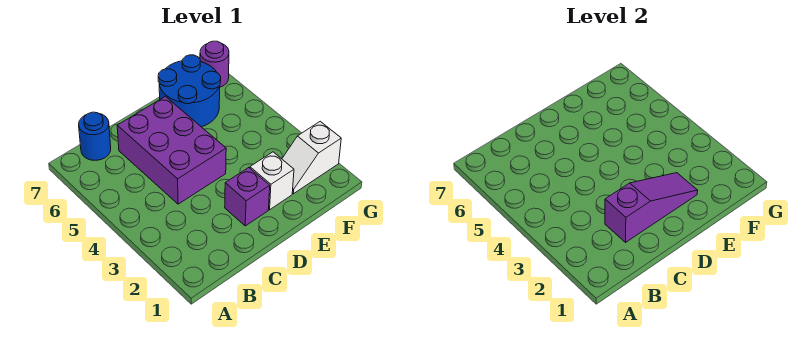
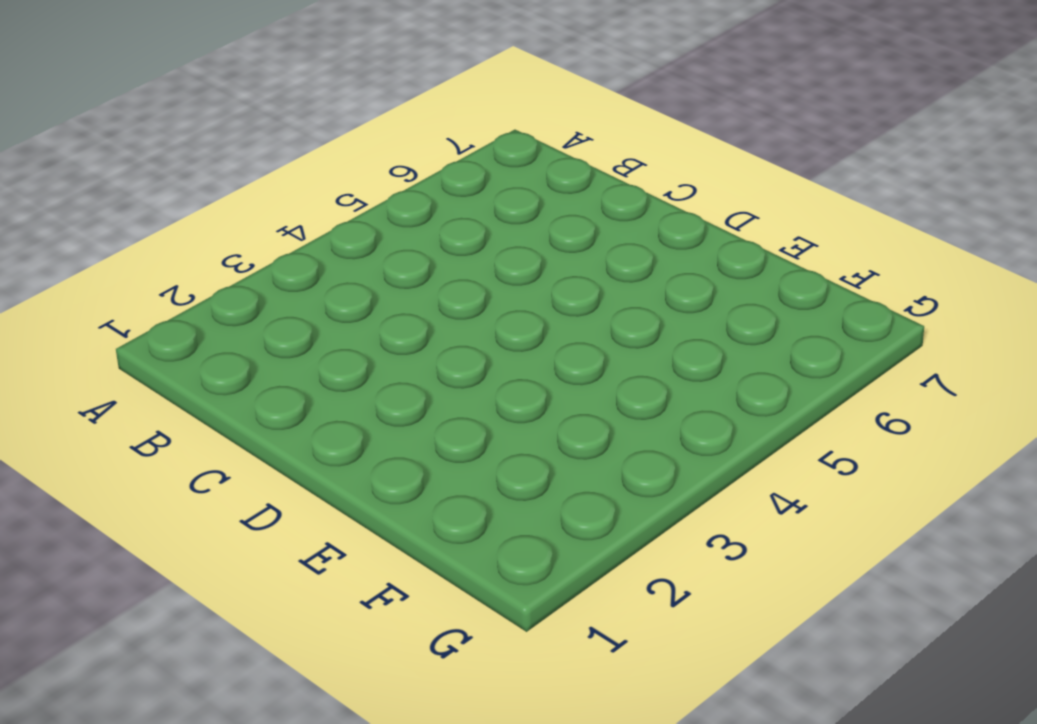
none -> blue 1x1 round brick [79,112,111,160]
none -> purple 2x3 brick [117,96,226,204]

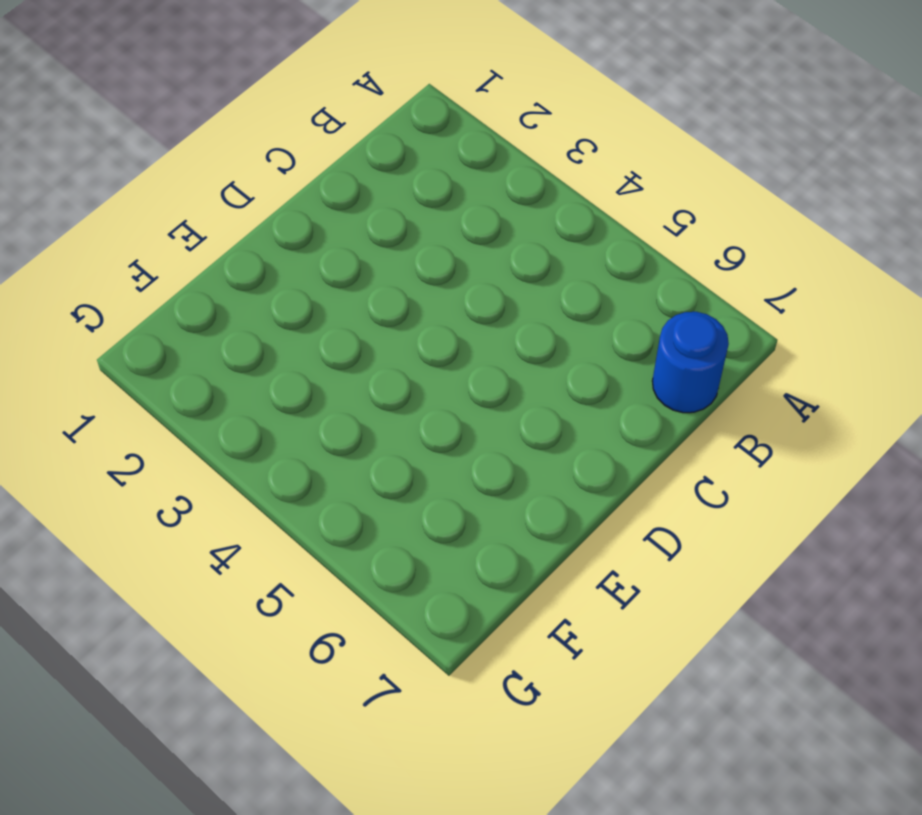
none -> purple 2x3 brick [117,96,226,204]
none -> purple 1x1 brick [225,168,270,226]

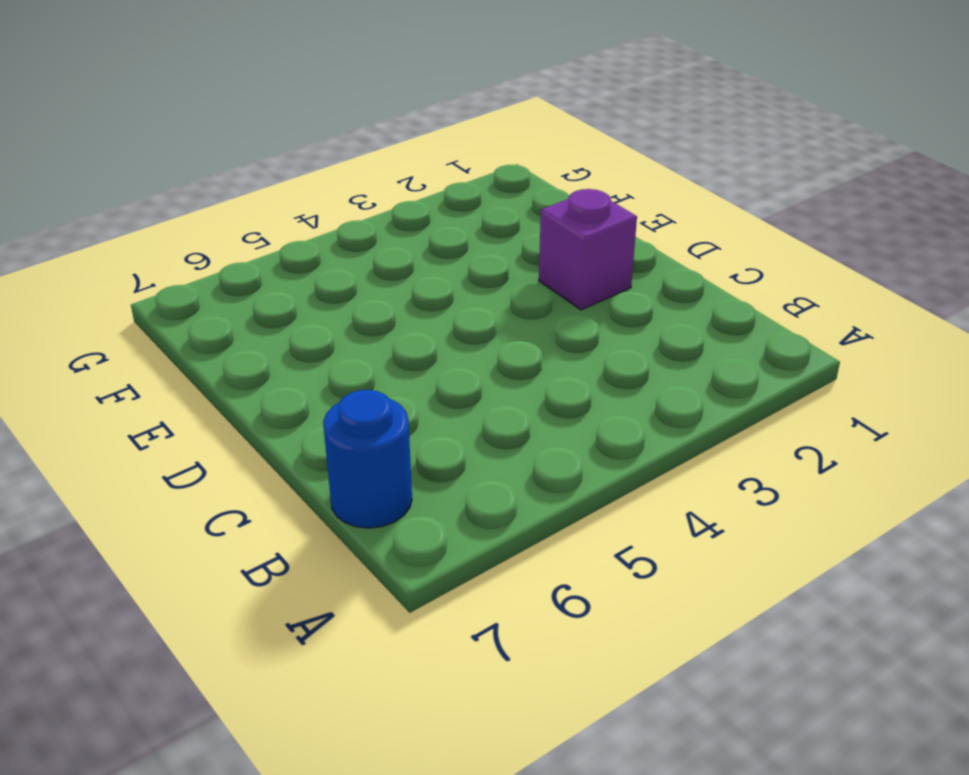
none -> purple 2x3 brick [117,96,226,204]
none -> white 1x1 brick [250,152,294,210]

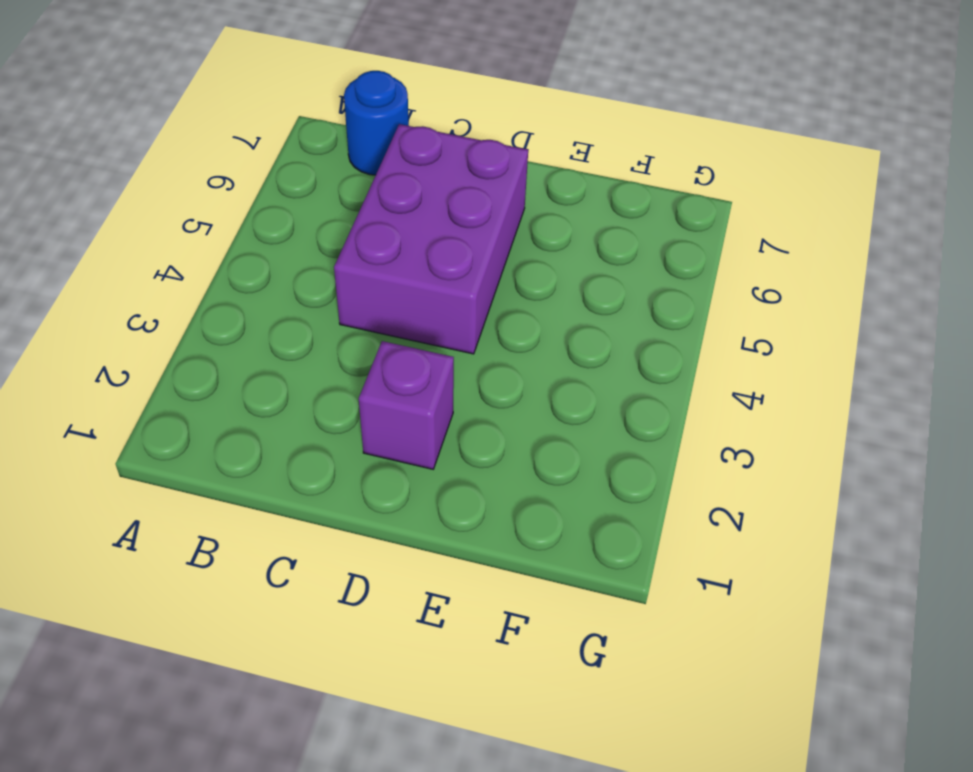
none -> white 1x1 brick [250,152,294,210]
none -> blue 2x2 round brick [158,55,221,127]

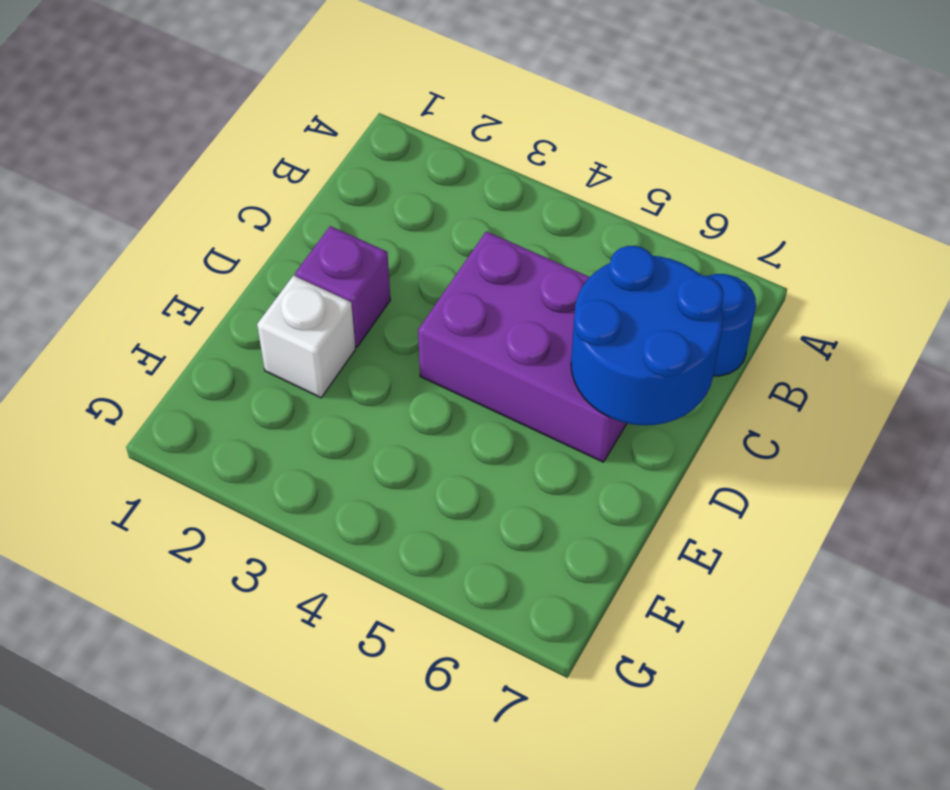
blue 2x2 round brick [571,246,724,425] -> blue 2x2 round brick moved to [158,55,221,127]
none -> white 1x2 slope [282,121,341,194]
none -> purple 1x1 round brick [200,41,229,87]

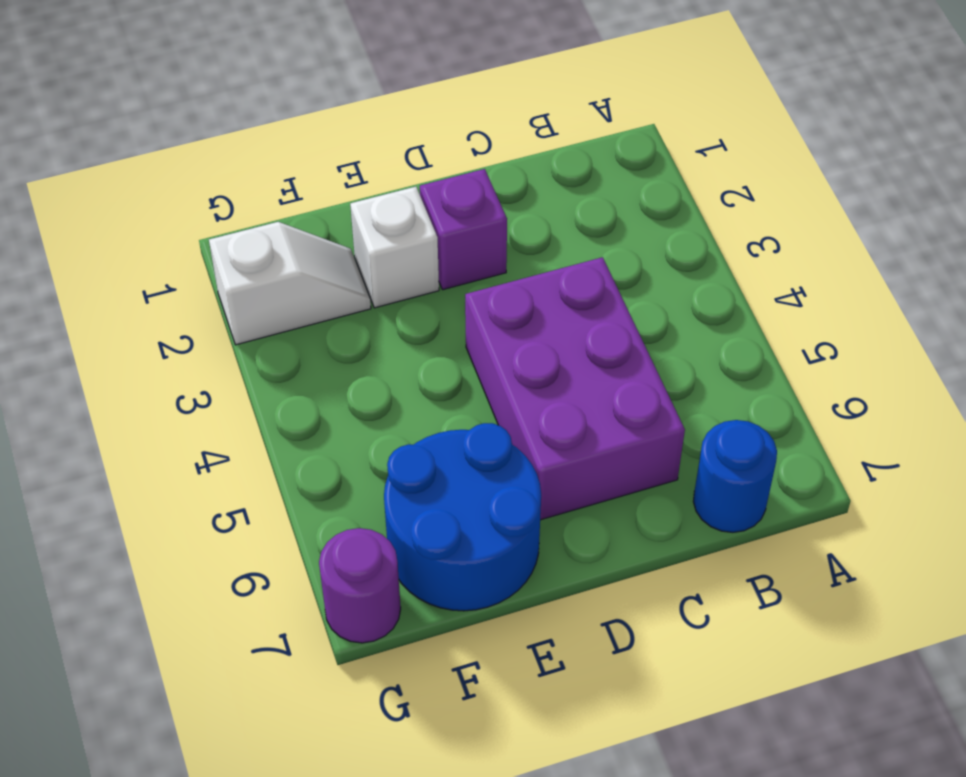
none -> purple 1x3 slope [605,173,698,242]

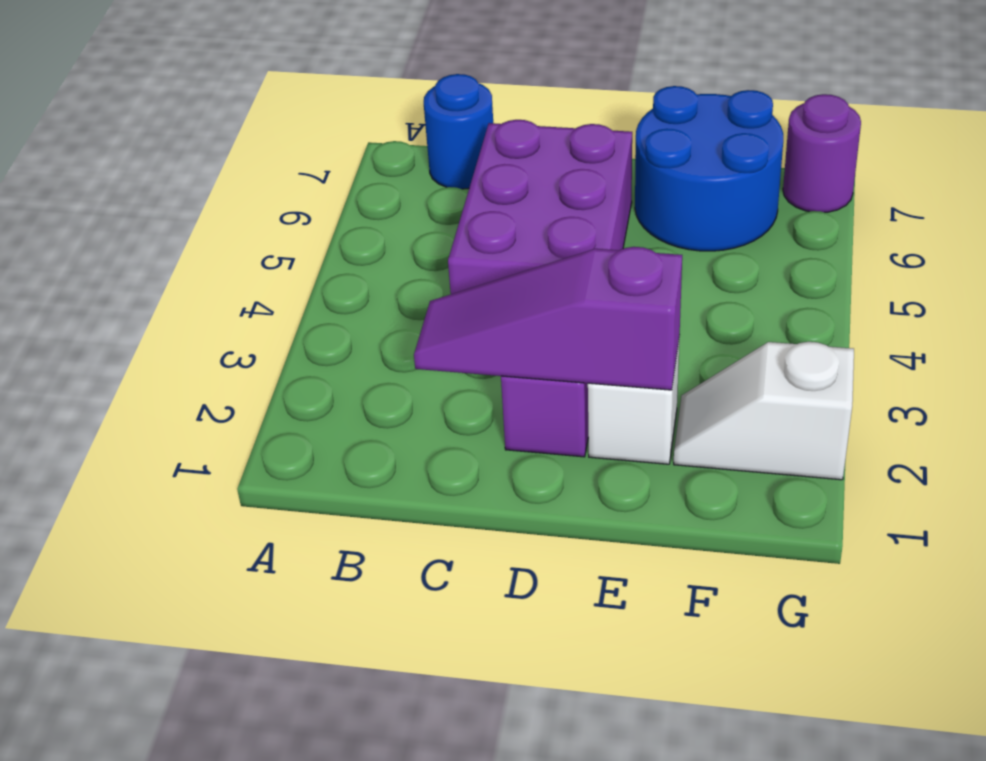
purple 1x3 slope [414,247,682,390] -> purple 1x3 slope turned to [605,173,698,242]

